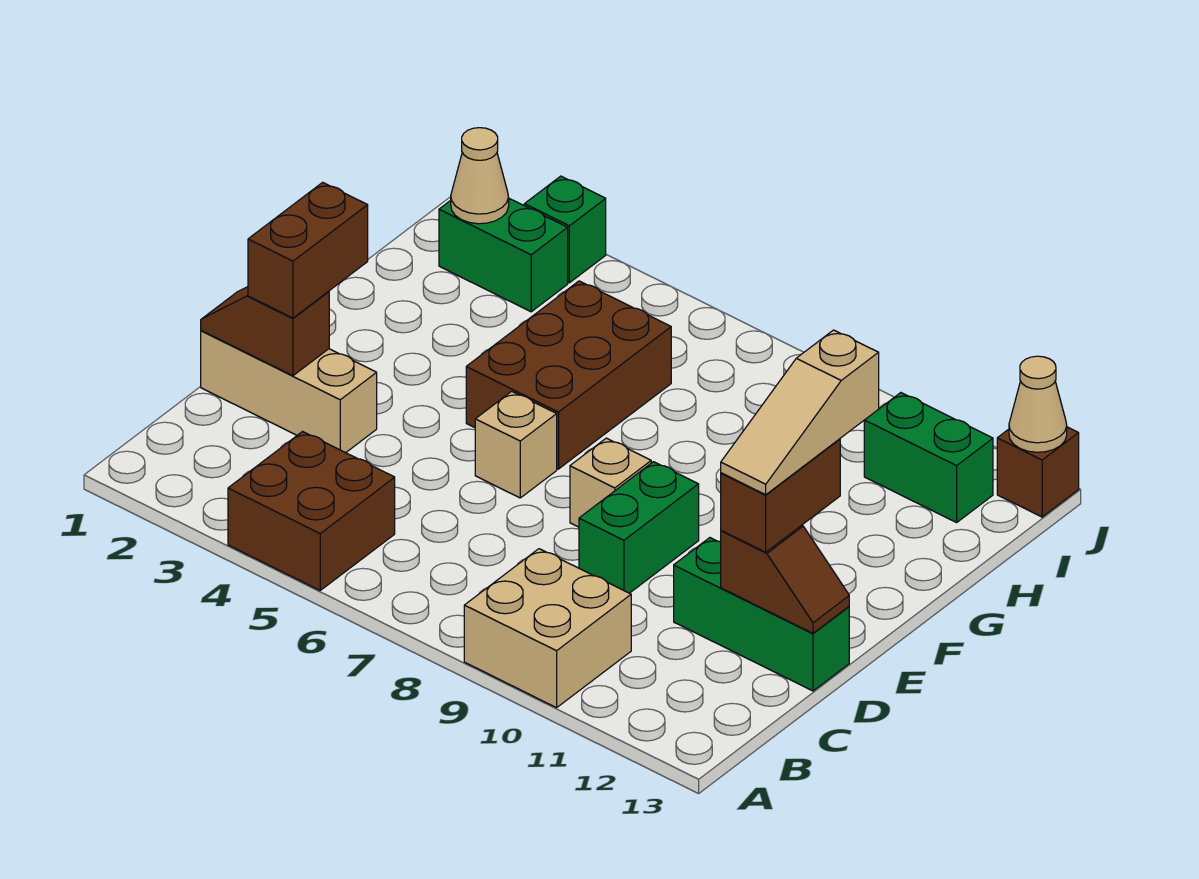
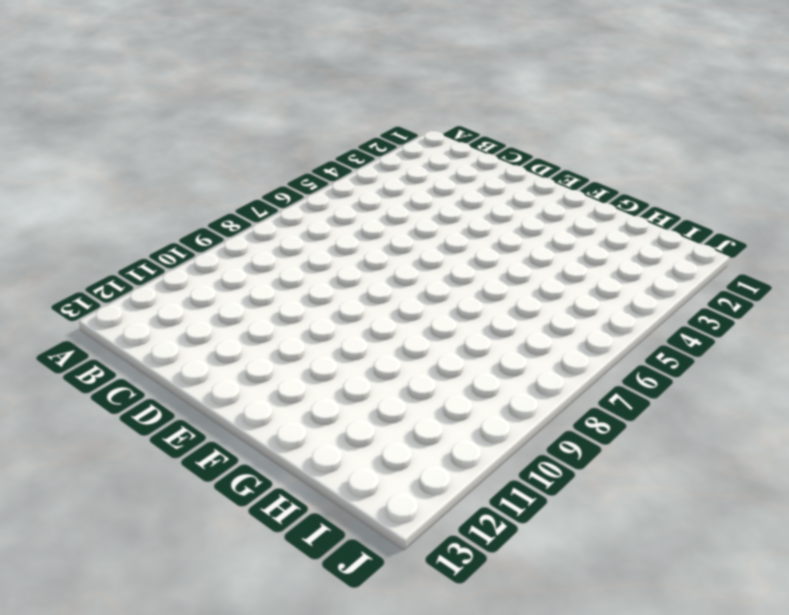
none -> brown 2x2 brick [228,432,395,590]
none -> tan 2x2 brick [464,549,631,708]
none -> tan 1x3 brick [201,331,377,453]

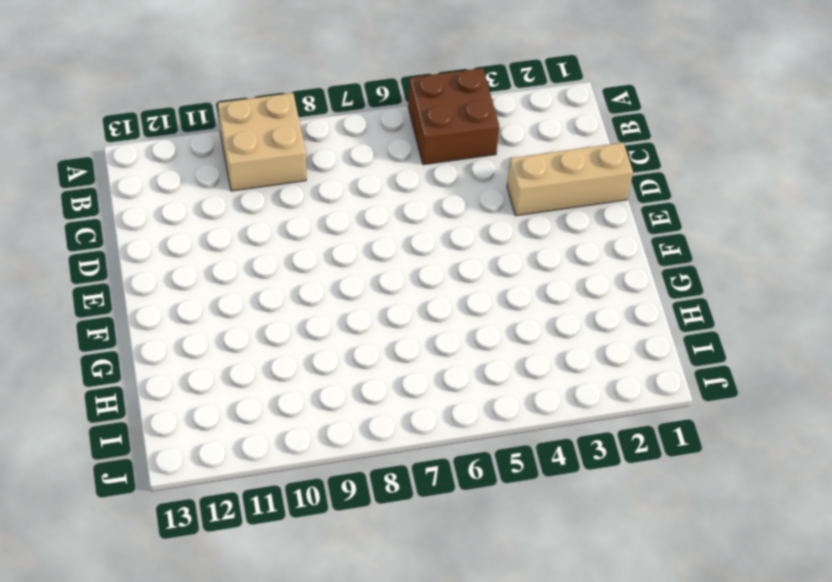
none -> green 1x2 brick [579,462,699,593]
none -> green 1x3 brick [674,538,849,691]
none -> tan 1x1 brick [475,391,557,498]

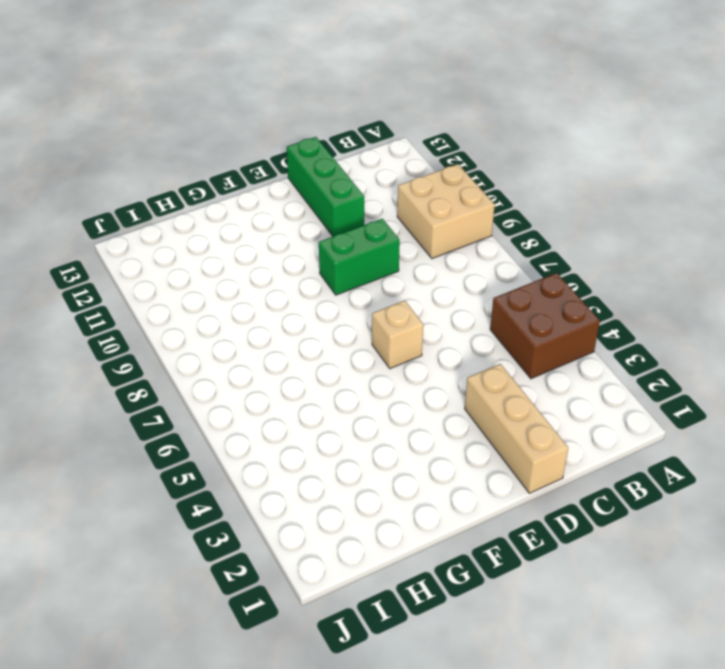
none -> tan 1x1 brick [570,438,651,527]
none -> brown 2x3 brick [466,281,671,469]
none -> green 1x2 brick [439,199,568,312]

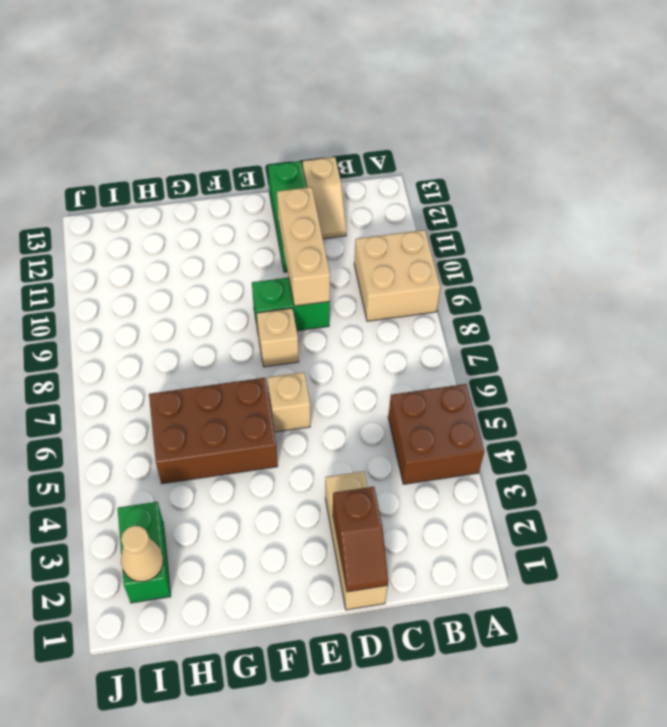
tan 1x2 slope [303,157,346,239] -> none
tan 1x3 brick [277,187,330,306] -> none
none -> green 1x2 brick [864,393,993,522]
none -> green 1x1 brick [524,176,606,283]
none -> brown 1x1 brick [997,427,1079,517]

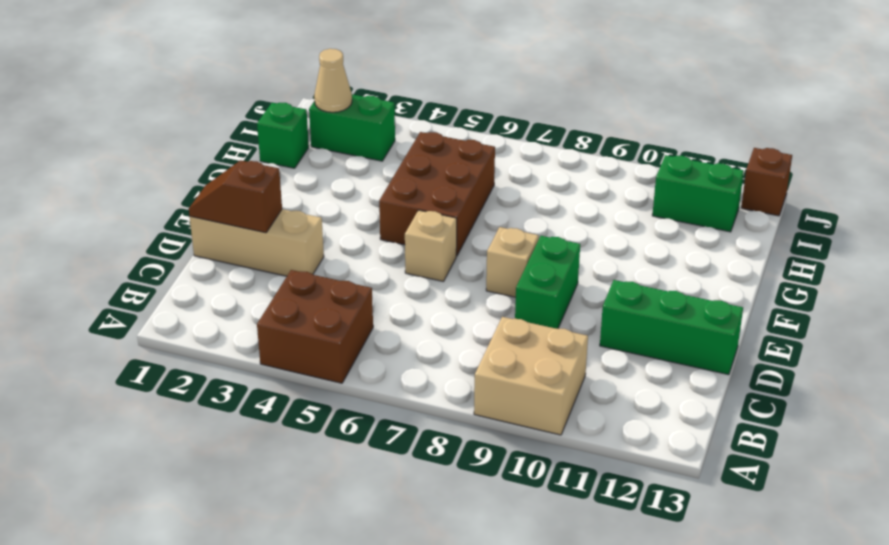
green 1x1 brick [257,103,309,168] -> green 1x1 brick moved to [524,176,606,283]
none -> brown 1x2 slope [721,525,849,633]
none -> tan 1x1 cone [1009,356,1067,452]
none -> brown 1x2 brick [248,182,368,318]

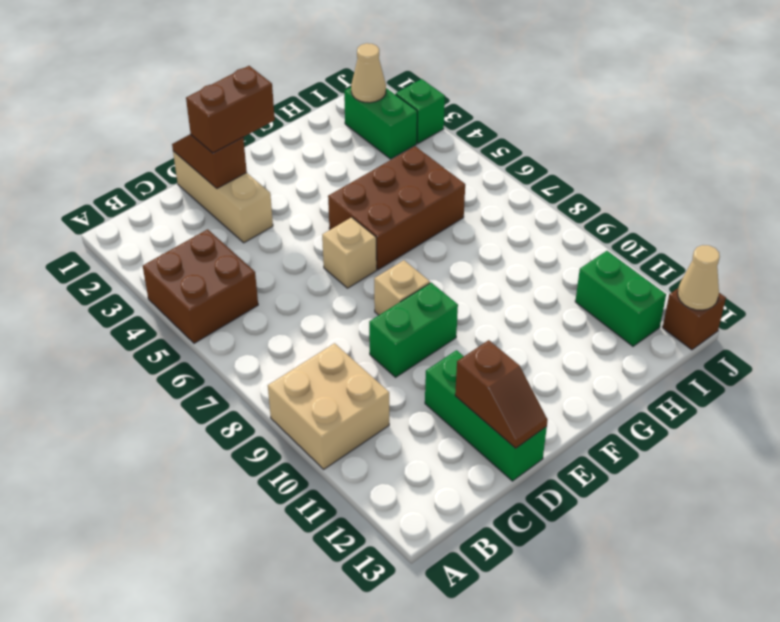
none -> brown 1x2 brick [721,439,840,552]
none -> tan 1x3 slope [721,330,879,495]

